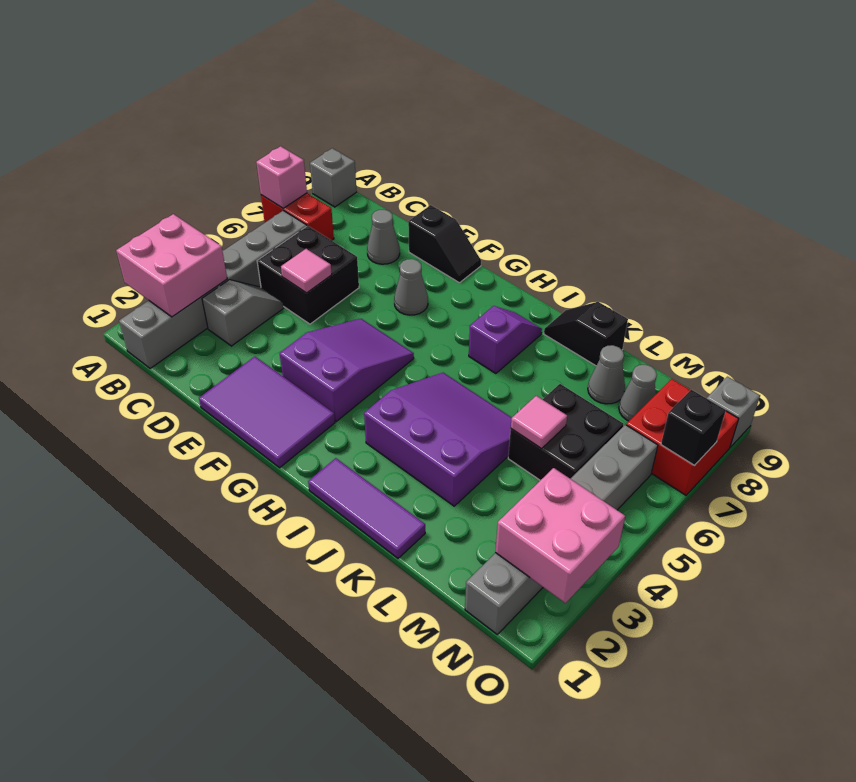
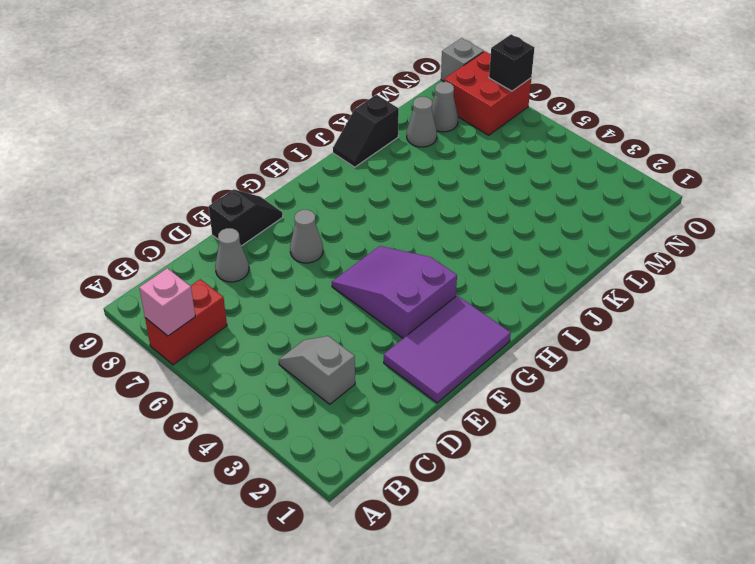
none -> grey 1x1 brick [310,148,357,207]
none -> grey 1x6 brick [119,211,307,369]
none -> black 2x2 brick [257,226,359,324]

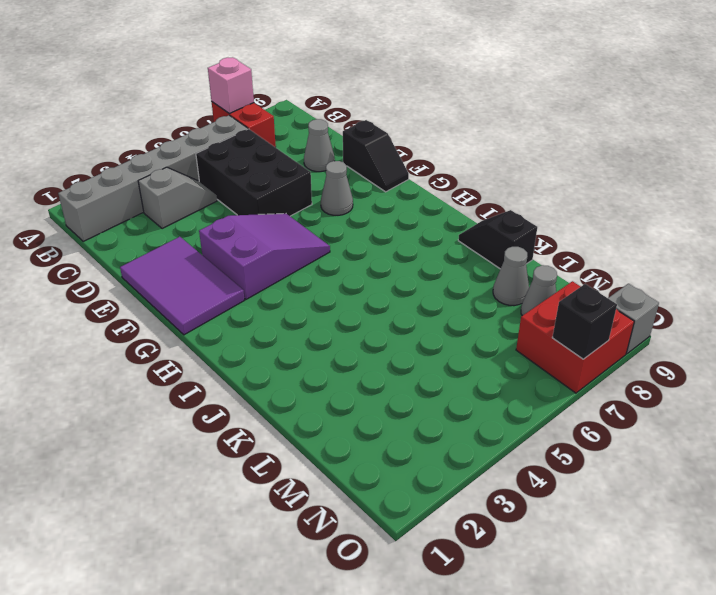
black 2x3 brick [196,129,312,216] -> black 2x2 brick [257,226,359,324]
none -> grey 1x1 brick [310,148,357,207]
none -> purple 1x3 tile [308,458,425,558]
none -> purple 3x3 slope [364,373,512,506]

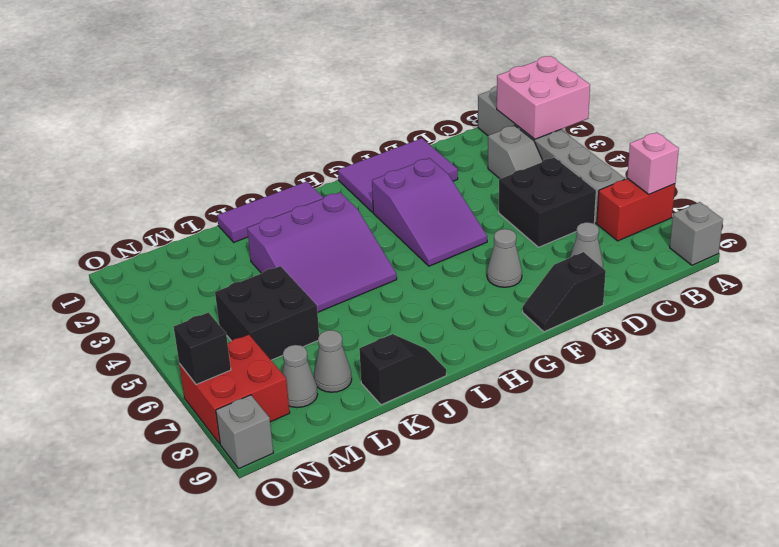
none -> purple 1x2 slope [469,306,542,374]
none -> grey 1x6 brick [465,425,658,634]
none -> pink 1x1 tile [281,249,332,293]

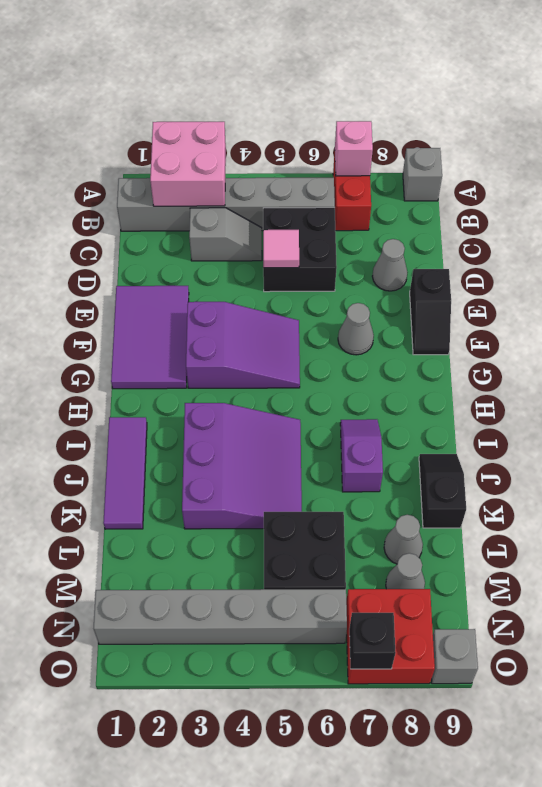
purple 1x2 slope [340,419,383,492] -> purple 1x2 slope turned to [469,306,542,374]
none -> pink 1x1 tile [511,396,567,449]
none -> pink 2x2 brick [495,468,625,603]

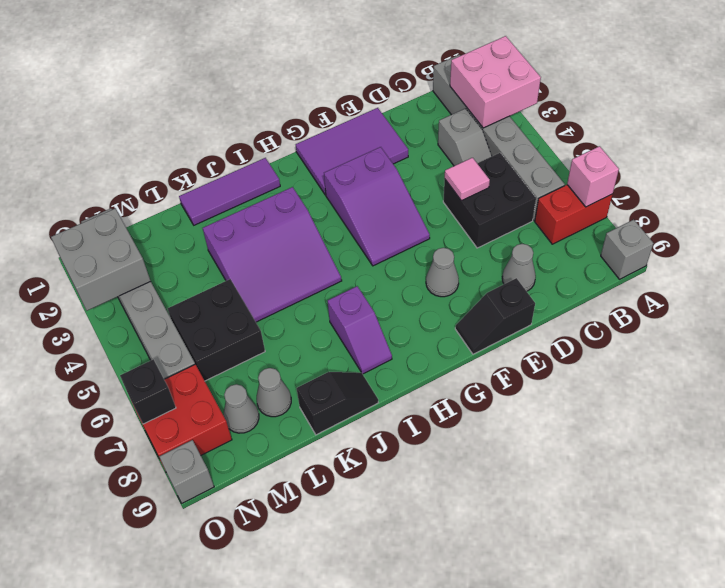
grey 2x2 brick [51,208,151,311] -> pink 2x2 brick [495,468,625,603]
none -> pink 1x1 tile [511,396,567,449]

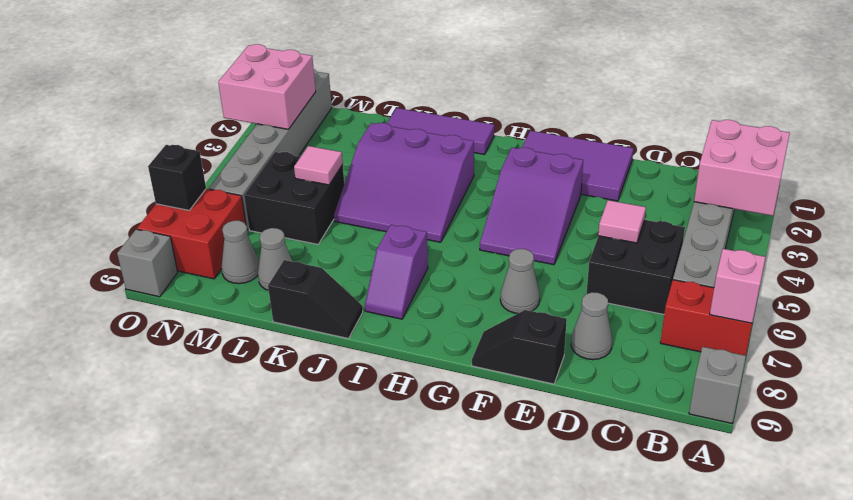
none -> grey 1x2 slope [202,280,284,346]

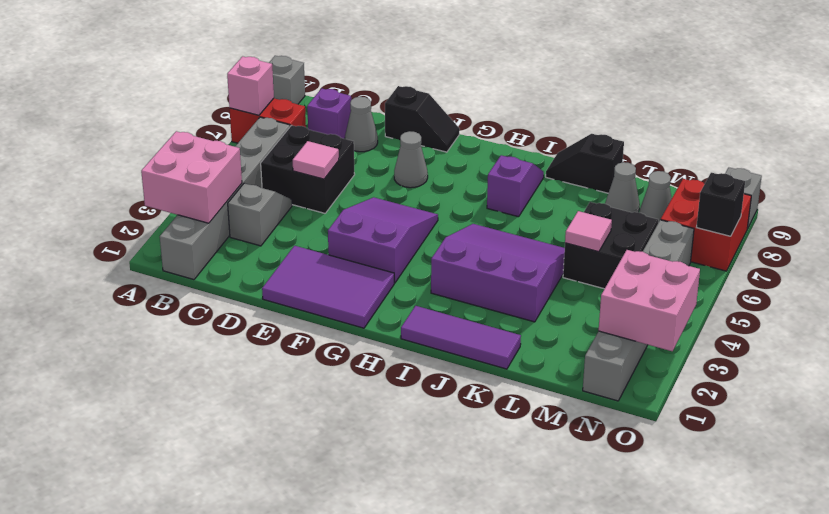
purple 1x1 brick [307,88,351,139] -> none

